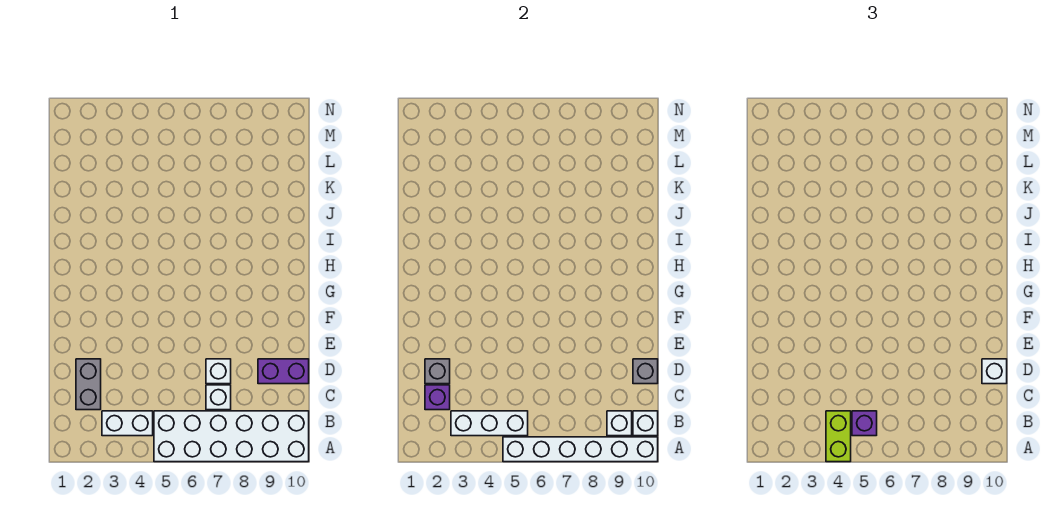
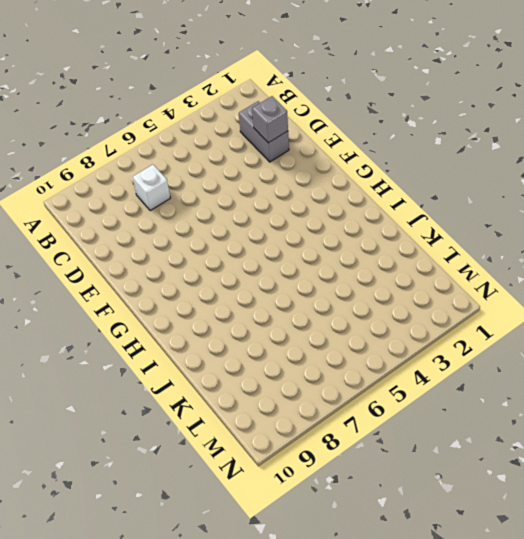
none -> white 2x6 brick [154,411,309,462]
none -> white 1x2 brick [102,411,153,436]
none -> white 1x1 brick [206,359,231,384]

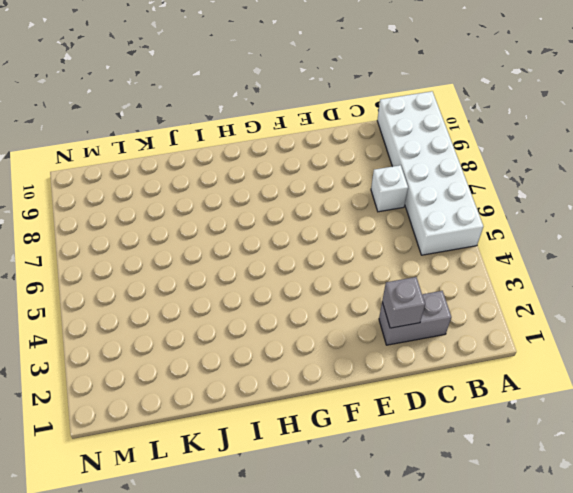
none -> white 1x2 brick [102,411,153,436]
none -> white 1x1 brick [206,359,231,384]
none -> purple 1x2 brick [258,359,309,384]

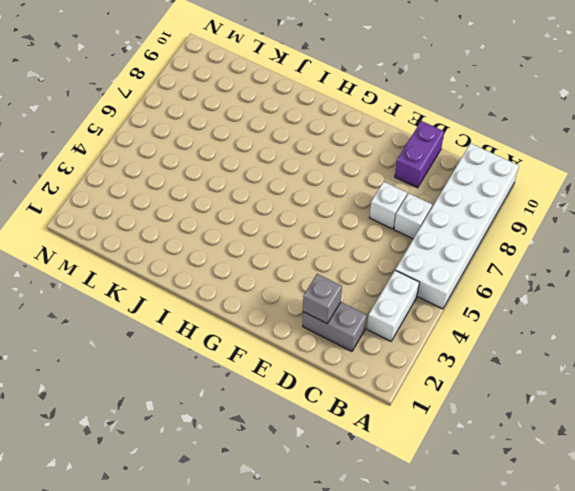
none -> white 1x6 brick [503,437,658,462]
none -> white 1x3 brick [451,411,528,436]
none -> white 1x1 brick [607,411,632,436]

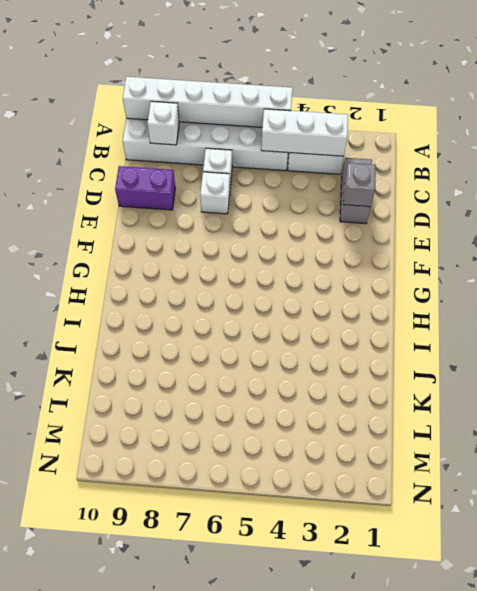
none -> white 1x1 brick [633,411,658,436]
none -> purple 1x1 brick [425,385,450,410]
none -> grey 1x1 brick [633,359,658,384]

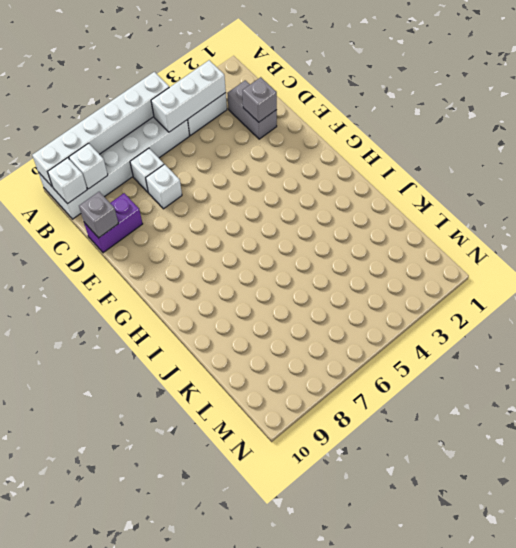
none -> purple 1x1 brick [425,385,450,410]
none -> lime 1x2 brick [826,411,851,462]
none -> purple 1x1 brick [852,411,877,436]

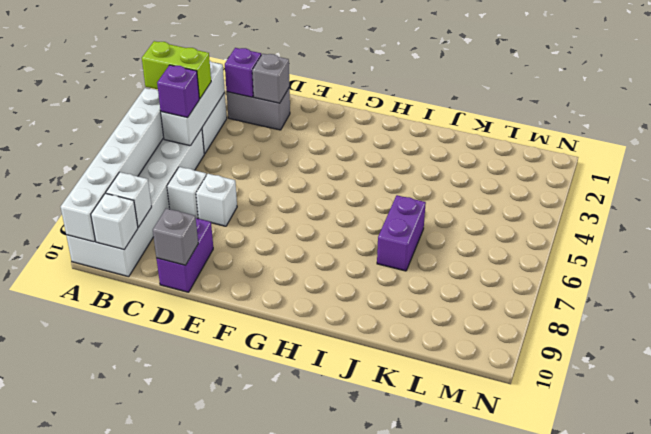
purple 1x2 brick [377,195,426,271] -> none
none -> white 1x1 brick [982,359,1007,384]

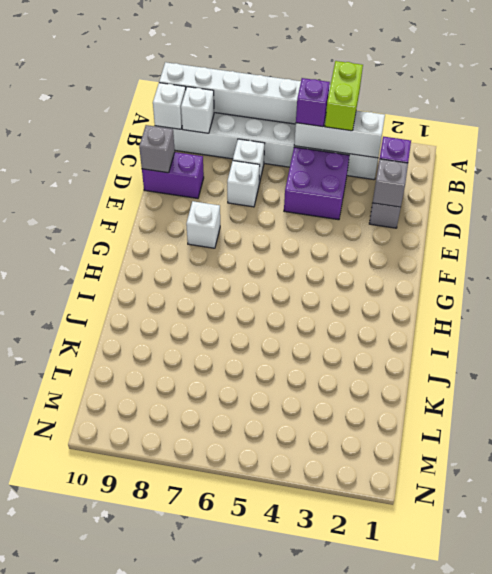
purple 2x2 brick [284,147,349,220] -> none
white 1x1 brick [186,201,220,248] -> white 1x1 brick moved to [982,359,1007,384]

